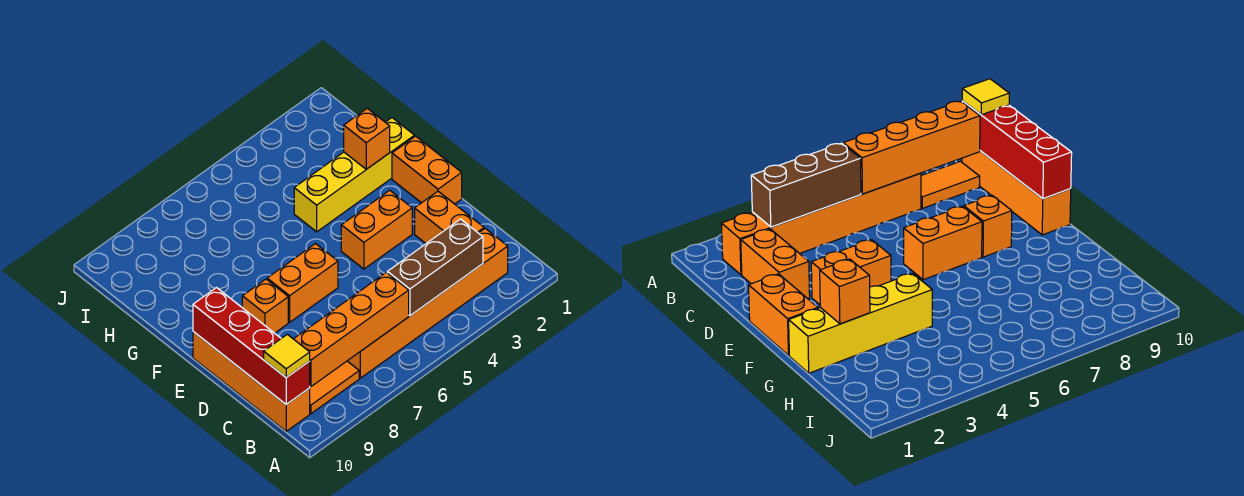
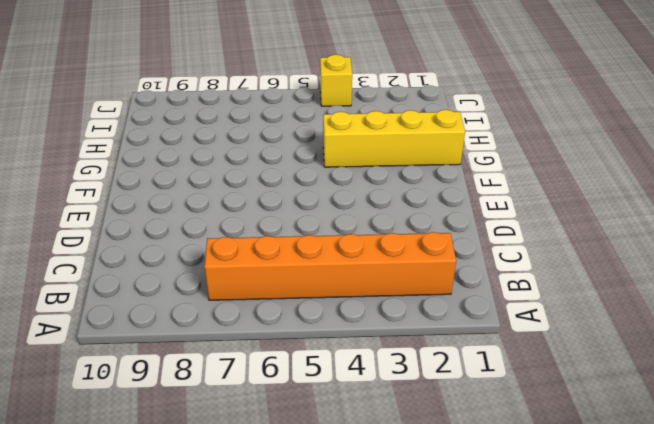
yellow 1x1 brick [320,55,352,106] -> none
none -> orange 1x2 tile [310,361,359,414]
none -> orange 1x4 brick [193,332,310,431]
none -> orange 1x2 brick [415,191,484,243]

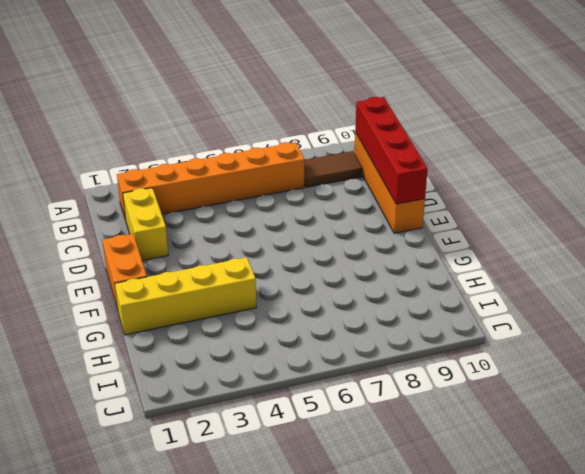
brown 1x2 tile [304,151,362,187] -> orange 1x2 tile [310,361,359,414]
yellow 1x2 brick [123,188,168,261] -> orange 1x2 brick [415,191,484,243]
none -> orange 1x2 brick [341,190,412,269]
none -> orange 1x2 brick [267,244,338,322]
none -> orange 1x1 brick [242,279,288,333]

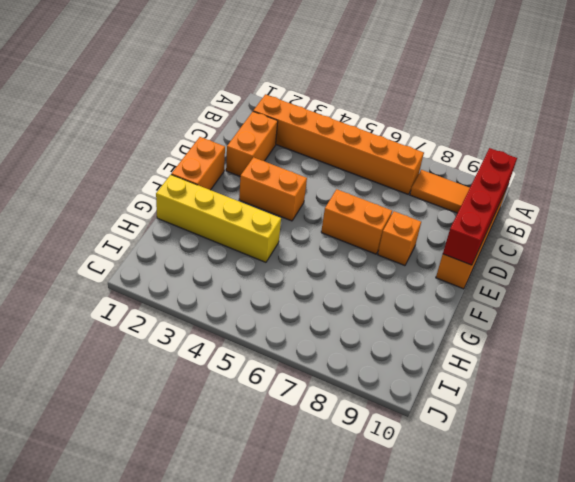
none -> brown 1x3 brick [387,219,483,316]
none -> orange 1x4 brick [294,272,409,387]
none -> orange 1x1 brick [344,108,390,169]

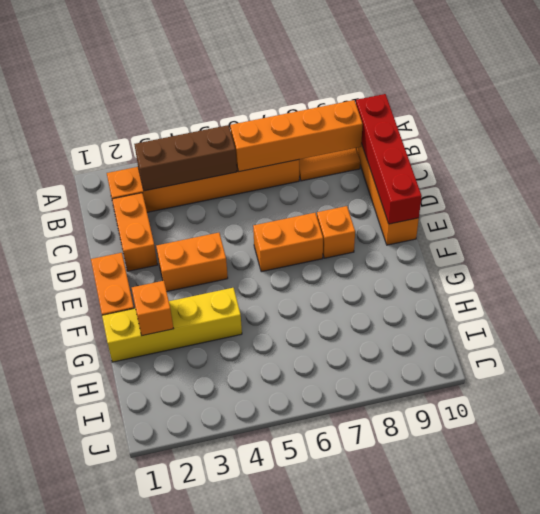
none -> yellow 1x1 tile [264,334,310,377]

